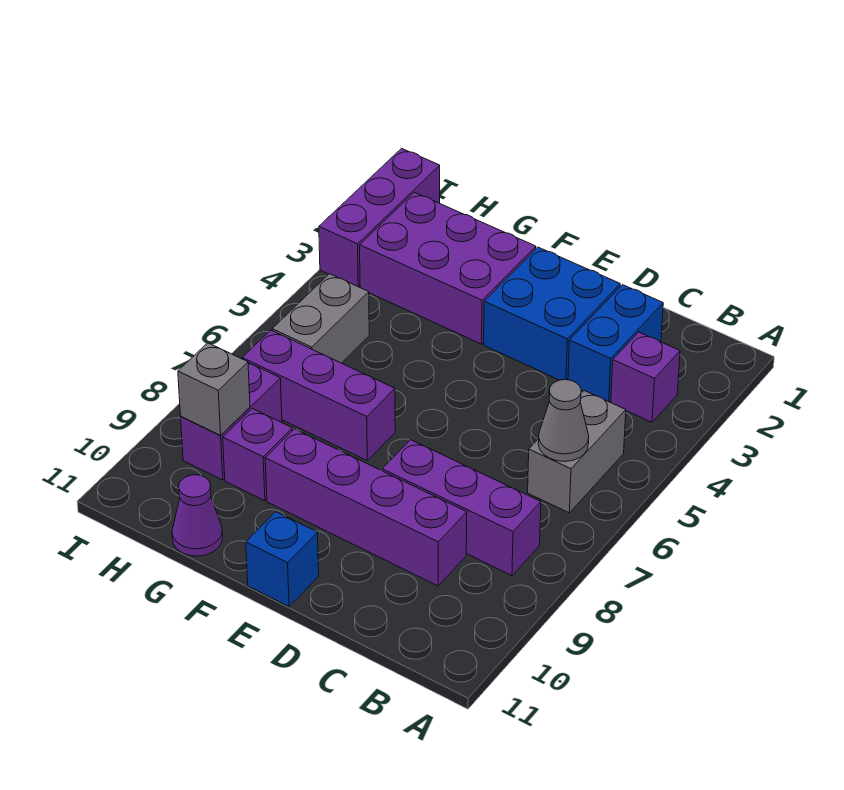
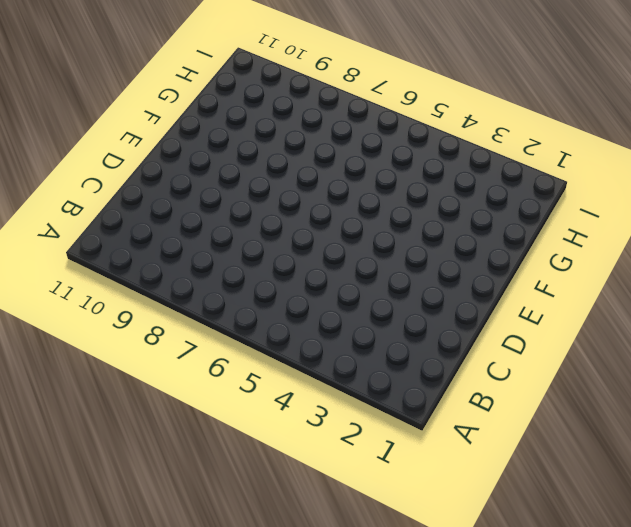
none -> purple 1x1 brick [611,332,680,422]
none -> grey 1x2 brick [528,391,626,513]
none -> purple 1x3 brick [382,440,541,576]

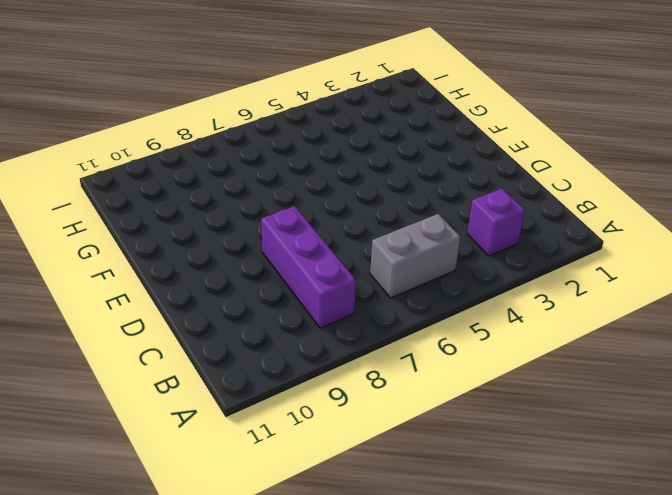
none -> blue 1x2 brick [568,285,663,402]
none -> purple 1x4 brick [265,429,467,586]
none -> blue 2x2 brick [484,247,620,380]

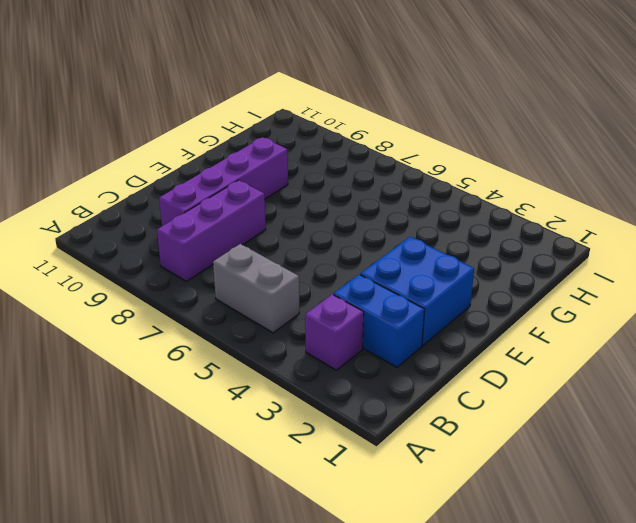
none -> blue 1x1 brick [246,512,319,607]
none -> purple 2x3 brick [360,192,536,344]
none -> purple 1x3 brick [242,330,395,460]

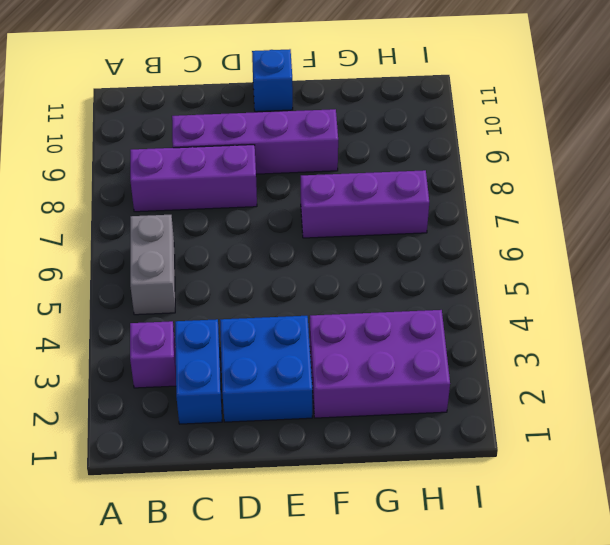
none -> purple 1x1 brick [223,409,293,501]
none -> purple 1x1 cone [172,475,223,556]
none -> grey 1x2 brick [272,274,369,363]

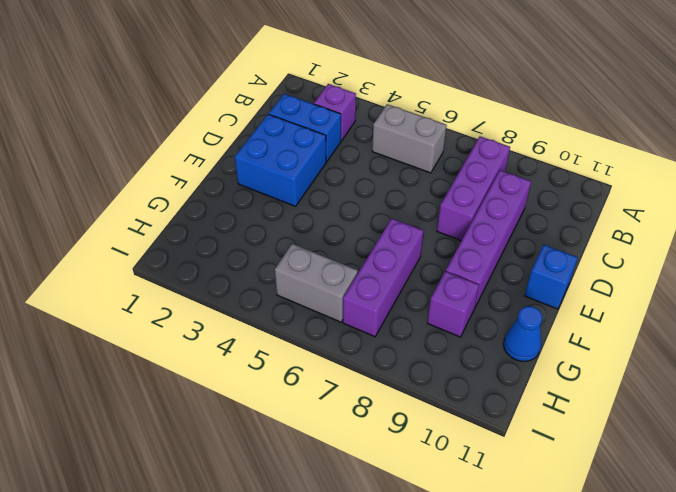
blue 1x1 cone [503,306,542,361] -> purple 1x1 cone [172,475,223,556]
none -> purple 2x3 brick [360,192,536,344]
none -> purple 1x2 brick [181,363,282,480]
none -> purple 1x3 brick [319,149,440,287]

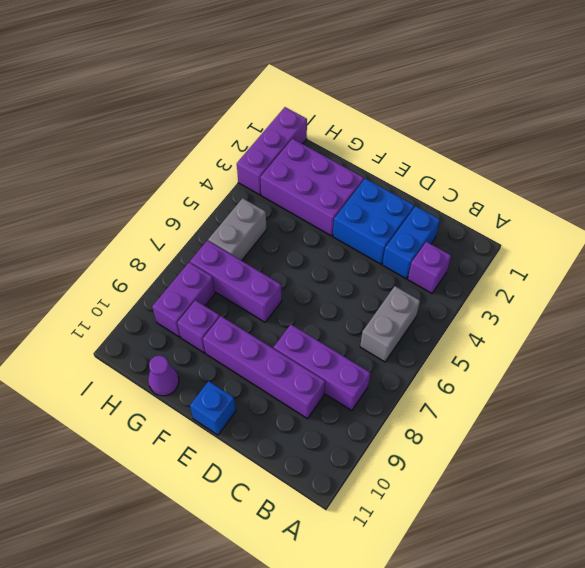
none -> grey 1x1 cone [538,380,589,462]
none -> grey 1x1 brick [178,343,250,435]

